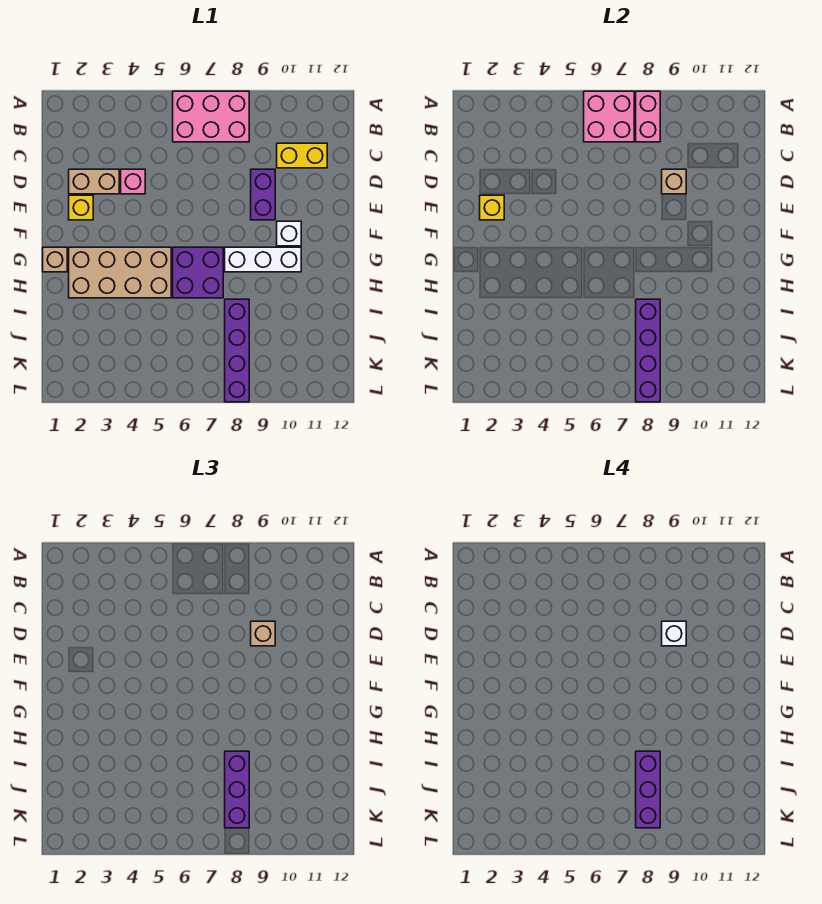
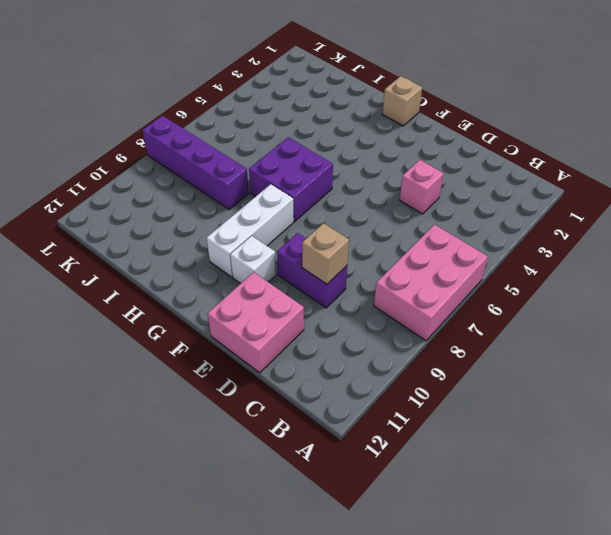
pink 2x2 brick [207,272,304,373] -> pink 2x2 brick moved to [584,91,634,142]
none -> yellow 1x2 brick [277,143,327,168]
none -> tan 1x2 brick [69,169,119,194]
none -> yellow 1x1 brick [69,195,93,220]

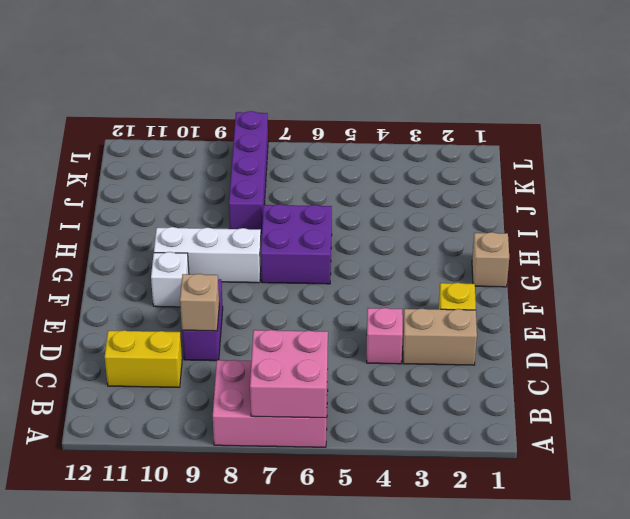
none -> tan 2x4 brick [69,247,171,298]
none -> pink 1x2 brick [636,91,660,142]
none -> yellow 1x1 brick [480,195,504,220]

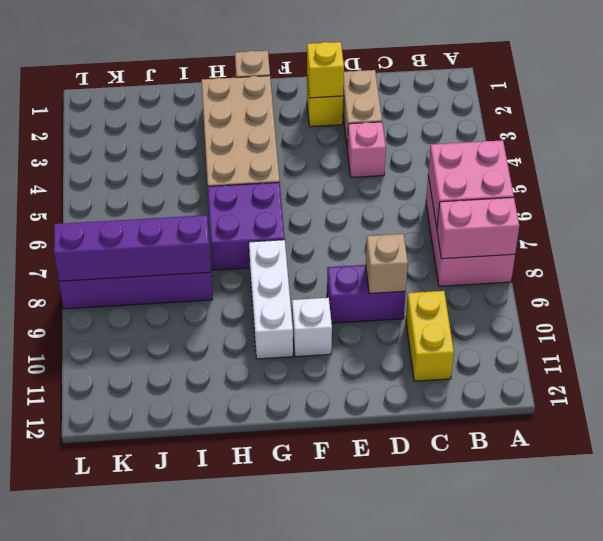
none -> tan 1x1 brick [251,621,275,646]
none -> purple 1x3 brick [225,751,249,828]
none -> white 1x1 brick [662,621,686,646]

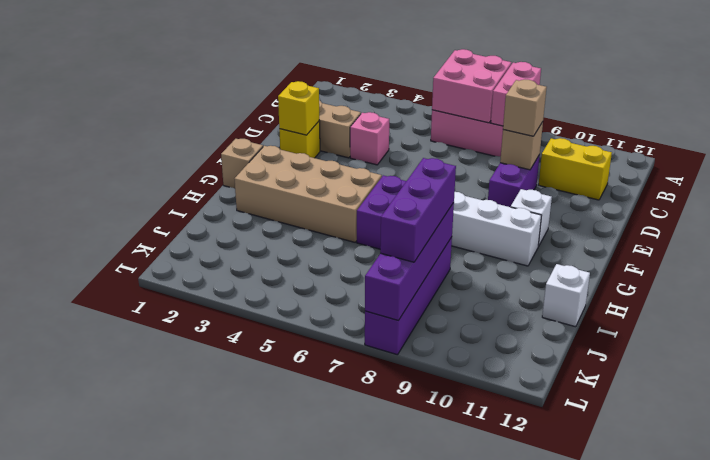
white 1x1 brick [542,264,590,327] -> white 1x1 brick moved to [662,621,686,646]
none -> purple 1x3 brick [636,751,660,828]

